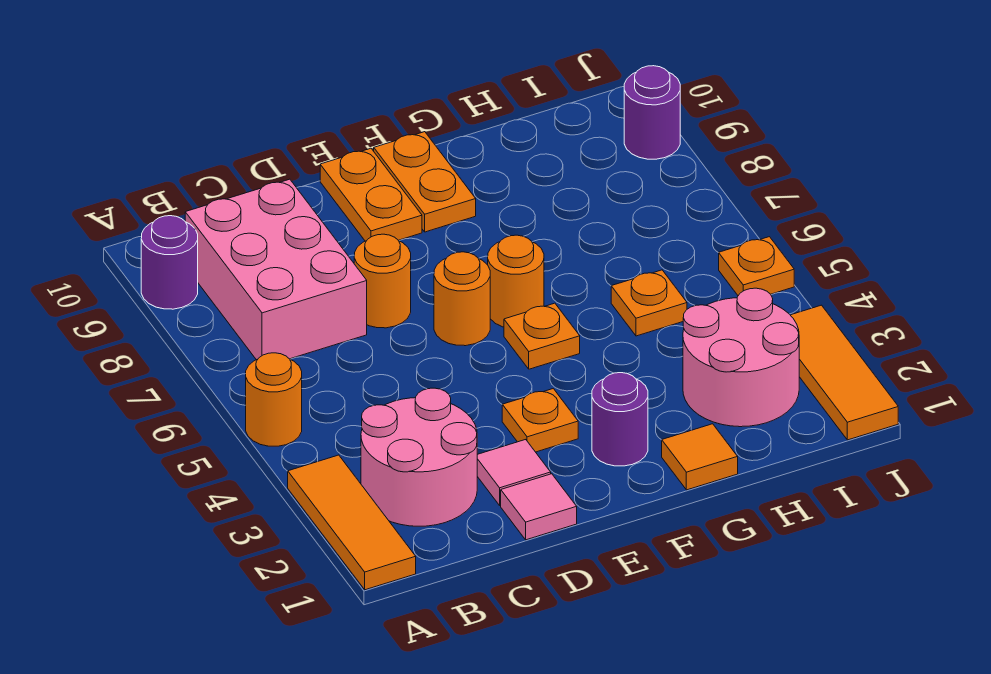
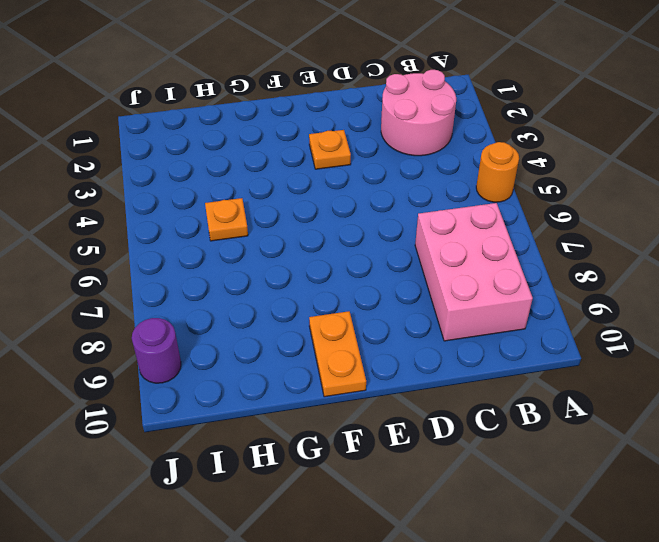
none -> orange 1x3 tile [288,455,416,590]
none -> purple 1x1 round brick [141,216,198,309]
none -> pink 1x1 tile [501,474,577,540]

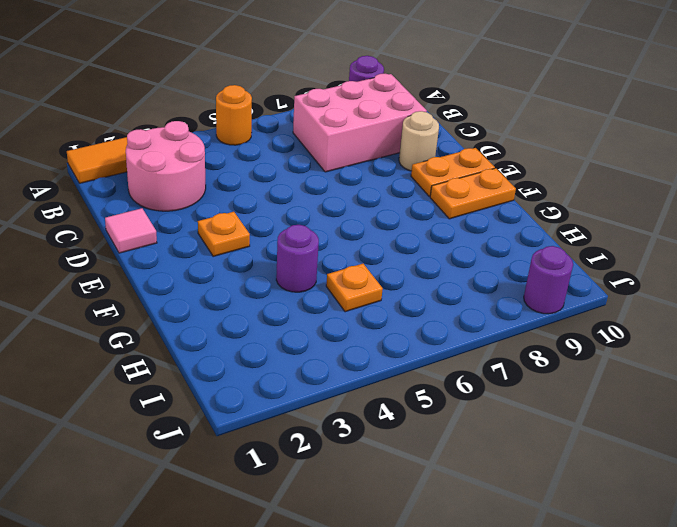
tan 1x1 round brick [399,111,439,171] -> none
purple 1x1 round brick [276,225,319,292] -> purple 1x1 round brick moved to [592,373,648,466]
none -> pink 1x1 tile [477,440,551,505]
none -> orange 1x1 round brick [354,234,411,328]
none -> orange 1x1 round brick [434,252,490,346]

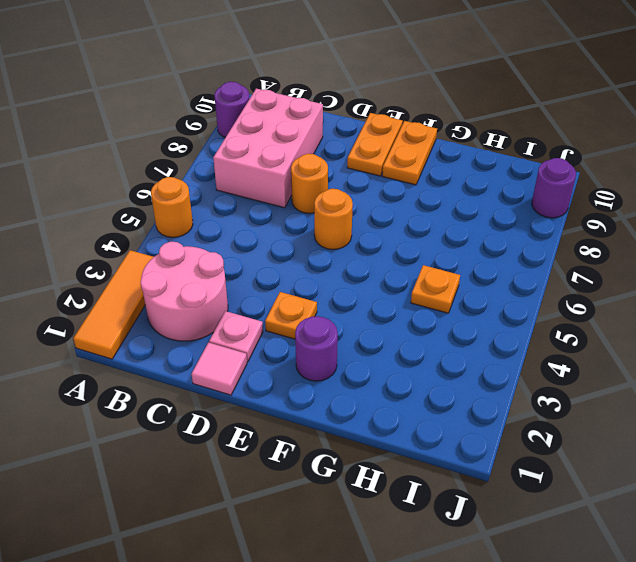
pink 1x1 plate [209,311,263,362] -> pink 1x1 tile [477,440,551,505]
none -> orange 1x1 plate [504,303,580,369]
none -> orange 1x1 round brick [488,235,544,327]
none -> orange 1x1 tile [662,424,738,490]

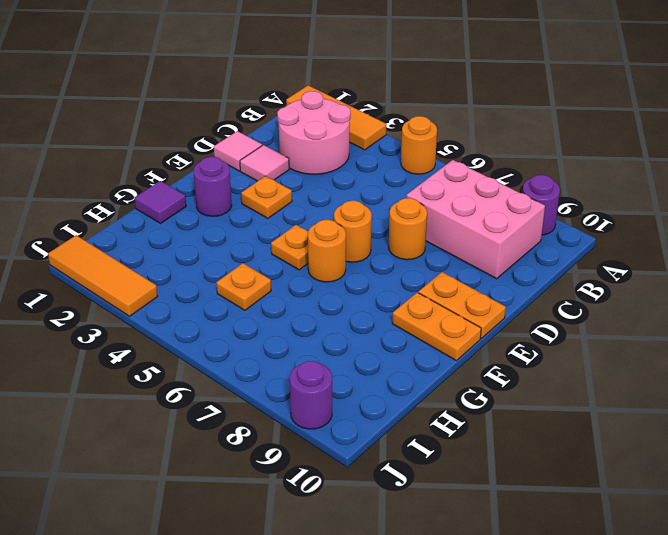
purple 1x1 tile [135,181,186,223] -> orange 1x1 tile [662,424,738,490]
none -> pink 2x2 round brick [683,288,799,427]
none -> orange 1x1 plate [719,237,794,296]

